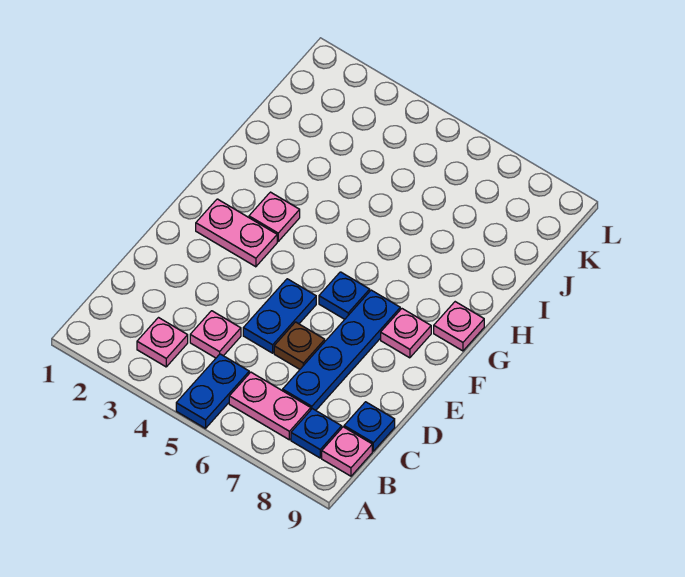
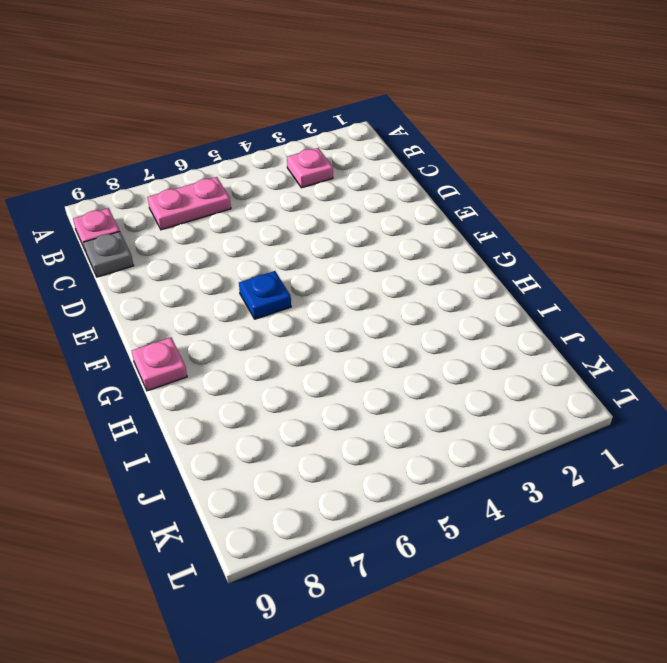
grey 1x1 plate [83,232,134,277] -> blue 1x1 plate [344,402,395,451]
none -> blue 1x2 plate [176,354,249,428]
none -> blue 1x1 plate [291,409,342,458]
none -> pink 1x1 plate [190,311,241,358]

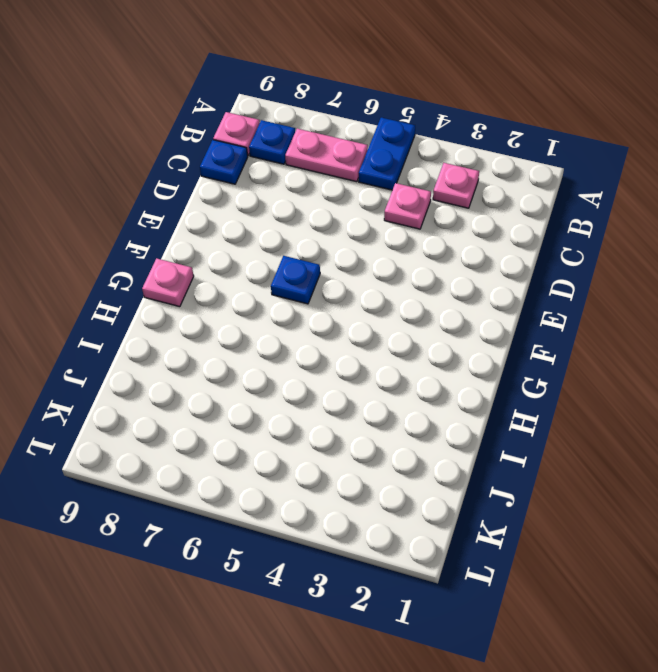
none -> blue 1x4 plate [283,290,400,410]
none -> blue 1x2 plate [243,279,316,353]
none -> brown 1x1 plate [274,322,325,369]

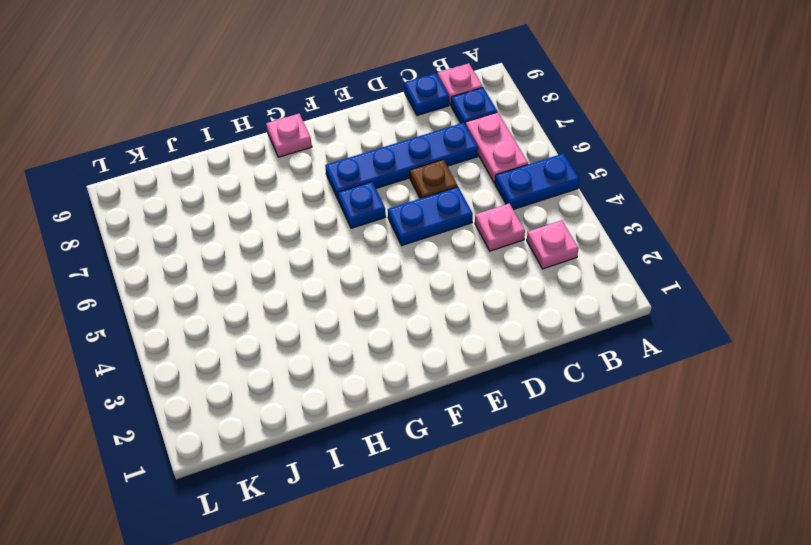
none -> pink 1x2 plate [196,199,277,267]
none -> pink 1x1 plate [381,309,431,358]
none -> pink 1x1 plate [249,192,300,241]

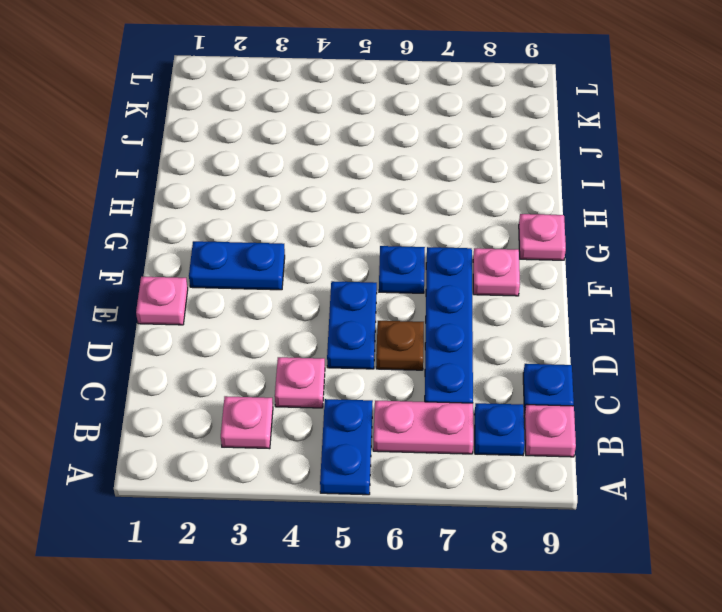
pink 1x1 plate [136,277,188,325] -> pink 1x1 plate moved to [249,192,300,241]
blue 1x2 plate [189,241,285,290] -> pink 1x2 plate [196,199,277,267]

